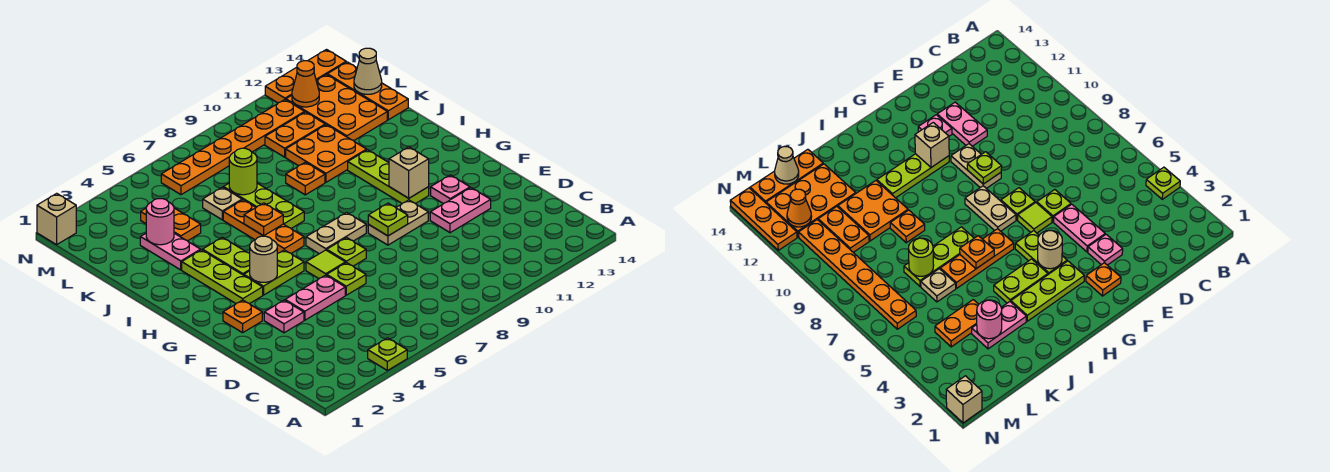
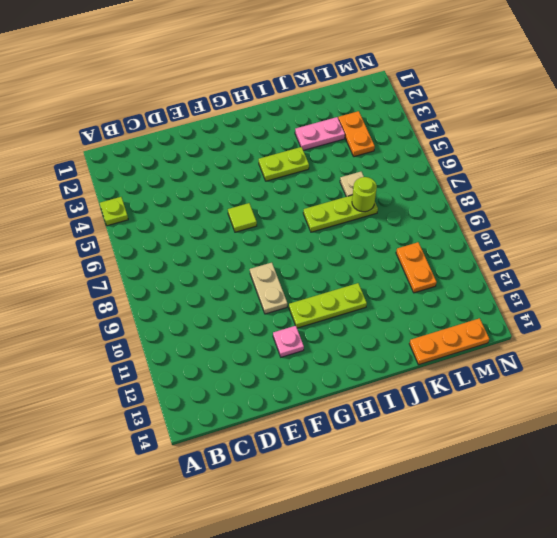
orange 1x2 plate [338,111,375,157] -> orange 1x2 plate turned to [141,208,201,241]
none -> pink 1x1 plate [264,300,304,333]
none -> pink 1x2 plate [285,275,345,320]
none -> lime 1x1 plate [327,263,366,295]
none -> pink 1x2 plate [430,188,491,233]

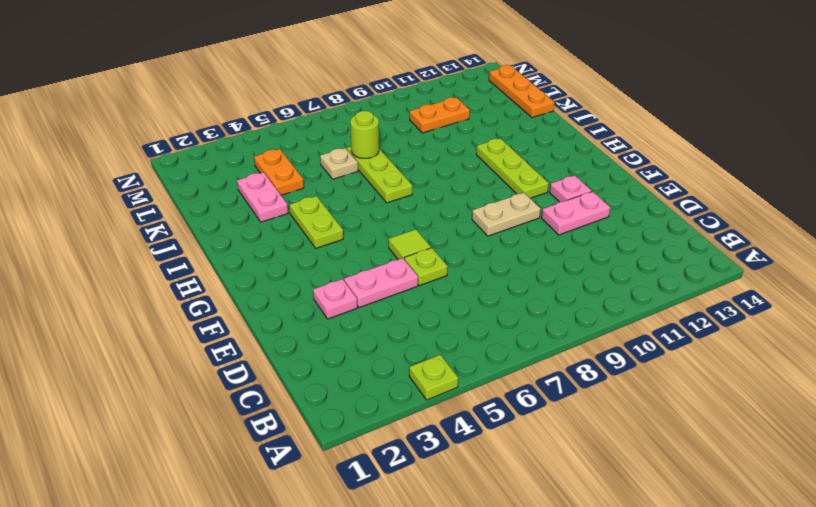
none -> orange 1x1 plate [223,300,262,333]
none -> lime 1x1 plate [327,238,366,266]
none -> lime 1x3 plate [182,250,263,304]
none -> lime 1x2 plate [244,250,304,295]

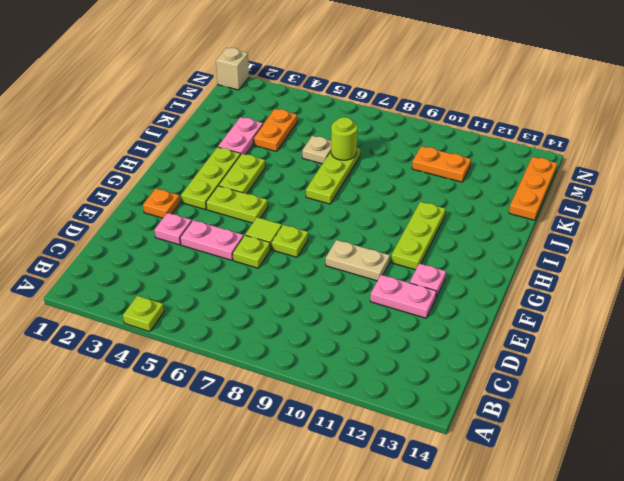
none -> tan 1x2 plate [306,212,366,254]
none -> orange 1x3 plate [223,200,304,254]
none -> orange 1x1 plate [286,162,325,195]
none -> orange 2x2 plate [286,125,367,182]

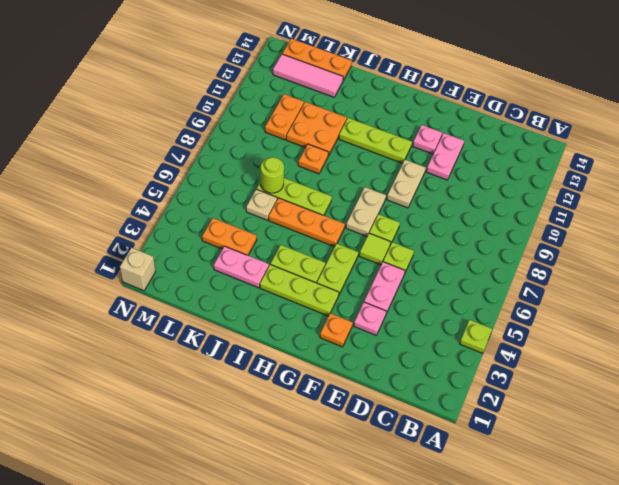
pink 1x3 tile [273,54,343,97] -> orange 2x3 plate [286,75,387,141]
none -> orange 1x6 plate [161,100,305,195]
none -> orange 1x3 plate [265,50,346,103]
none -> lime 1x1 plate [368,203,408,236]
none -> tan 1x1 round brick [250,236,277,282]

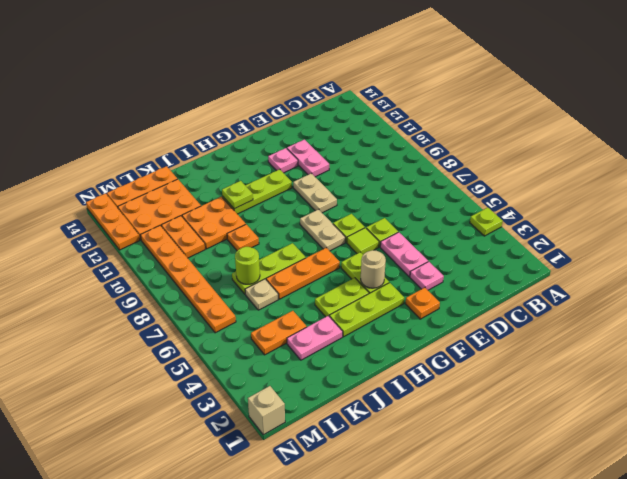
lime 1x1 plate [222,181,253,209] -> lime 1x1 plate moved to [368,203,408,236]
none -> tan 1x1 brick [389,147,429,198]
none -> orange 1x1 plate [244,203,283,236]
none -> pink 1x1 round brick [146,199,174,245]
none -> tan 1x1 cone [354,48,382,94]

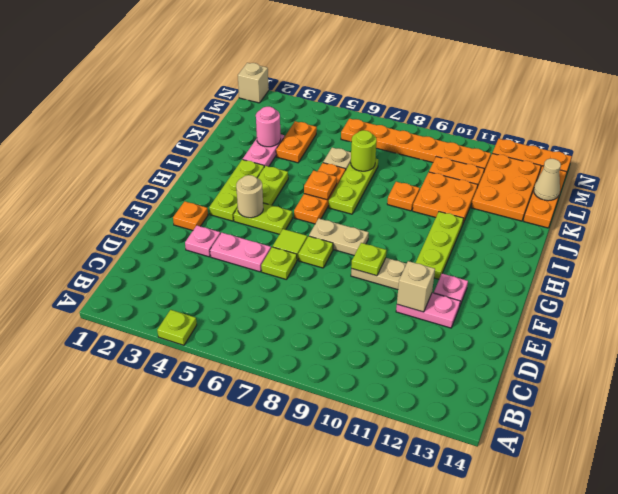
tan 1x1 brick [397,261,435,312] -> tan 1x1 brick moved to [389,147,429,198]
none -> orange 1x1 cone [292,61,319,107]

